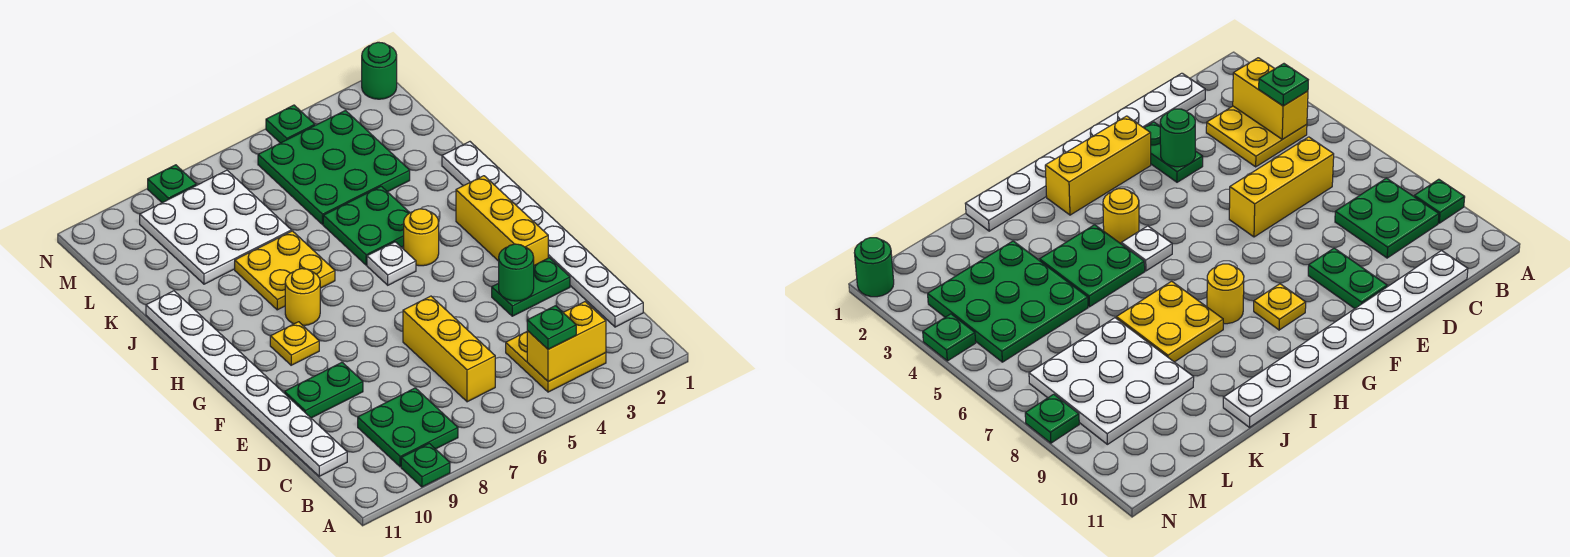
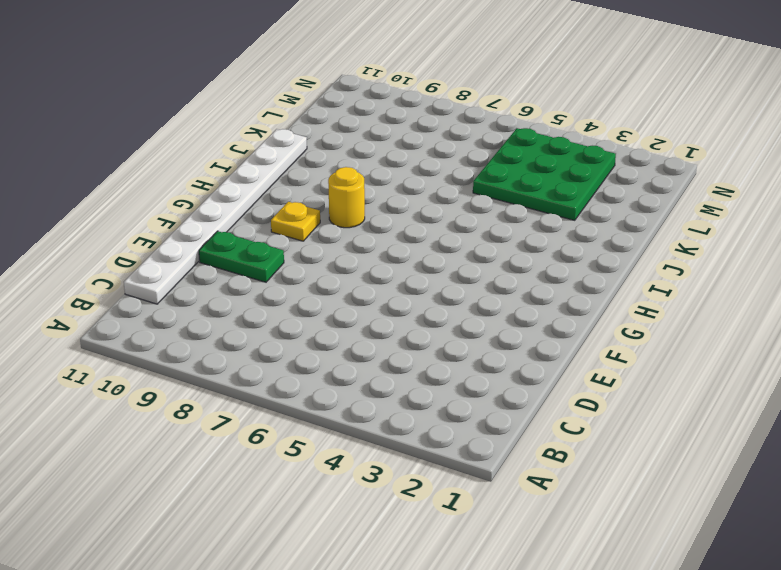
none -> green 1x1 plate [401,443,450,487]
none -> yellow 2x2 plate [506,332,606,392]
none -> green 2x2 plate [358,388,458,467]

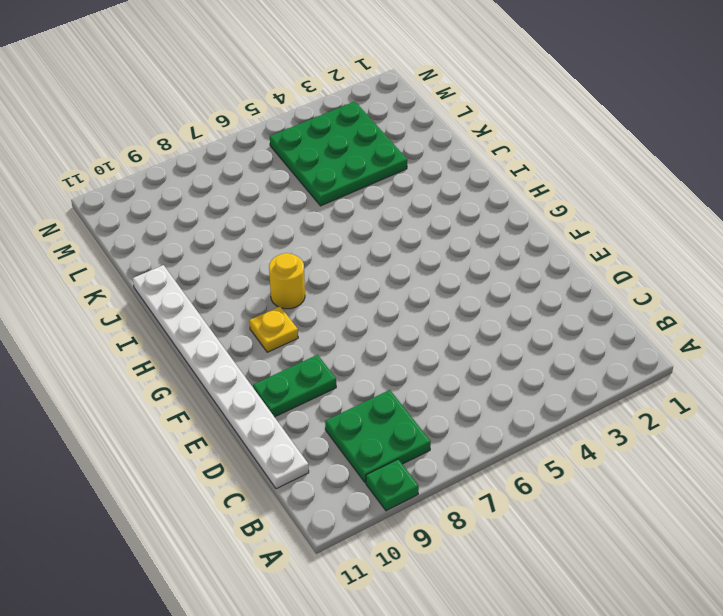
none -> yellow 2x2 plate [506,332,606,392]
none -> white 1x8 plate [442,142,643,327]
none -> yellow 1x3 brick [403,296,495,402]

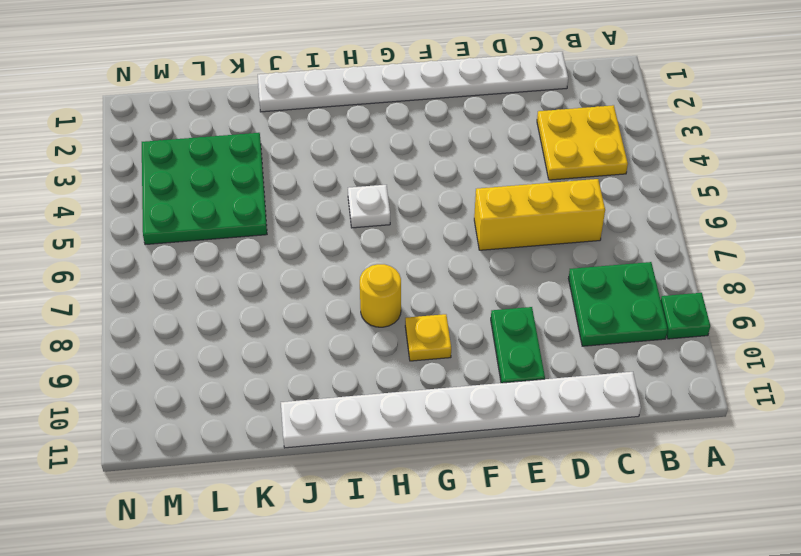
none -> green 1x2 plate [492,258,570,316]
none -> yellow 1x3 brick [456,176,548,265]
none -> yellow 1x1 round brick [404,209,439,266]

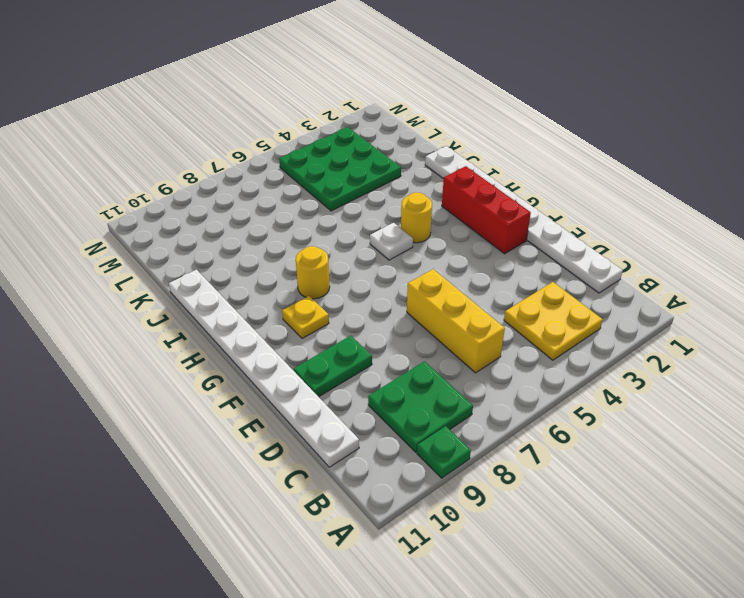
red 1x3 brick [442,166,531,254] -> yellow 1x3 brick [456,176,548,265]
none -> green 1x2 plate [492,258,570,316]
none -> green 2x2 plate [323,186,410,265]
none -> yellow 2x2 plate [235,231,335,310]

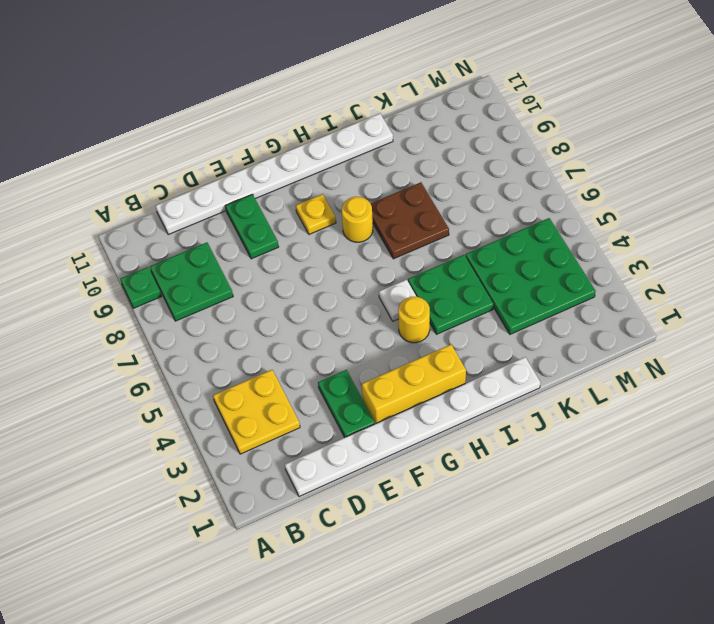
brown 2x2 plate [371,182,449,259] -> yellow 2x2 plate [235,231,335,310]
none -> yellow 1x3 brick [403,296,495,402]
none -> white 3x3 plate [140,170,291,284]
none -> green 1x1 round brick [362,42,397,99]

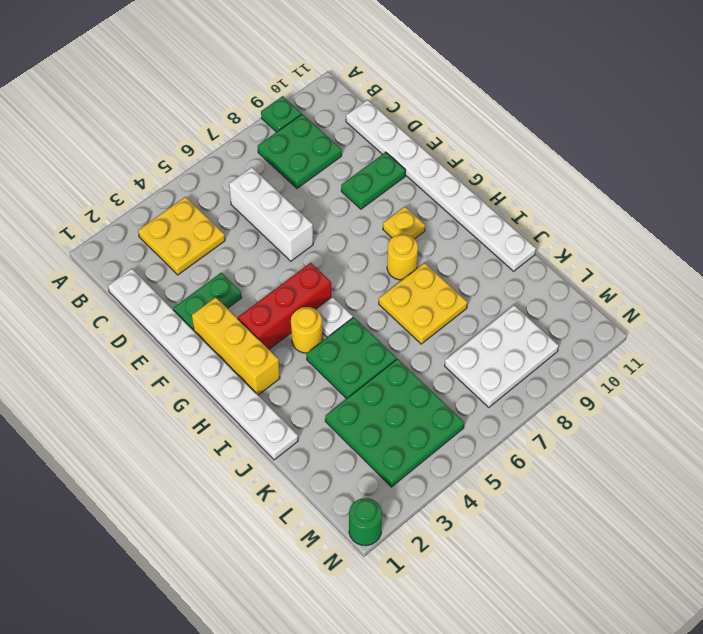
white 1x3 brick [229,167,313,261] -> yellow 1x3 brick [403,296,495,402]
red 1x3 brick [238,263,331,349] -> none
white 2x3 plate [445,305,559,407] -> white 3x3 plate [140,170,291,284]
none -> green 1x1 plate [266,105,315,143]
none -> green 1x1 plate [148,165,196,203]
none -> yellow 1x2 brick [527,302,606,382]

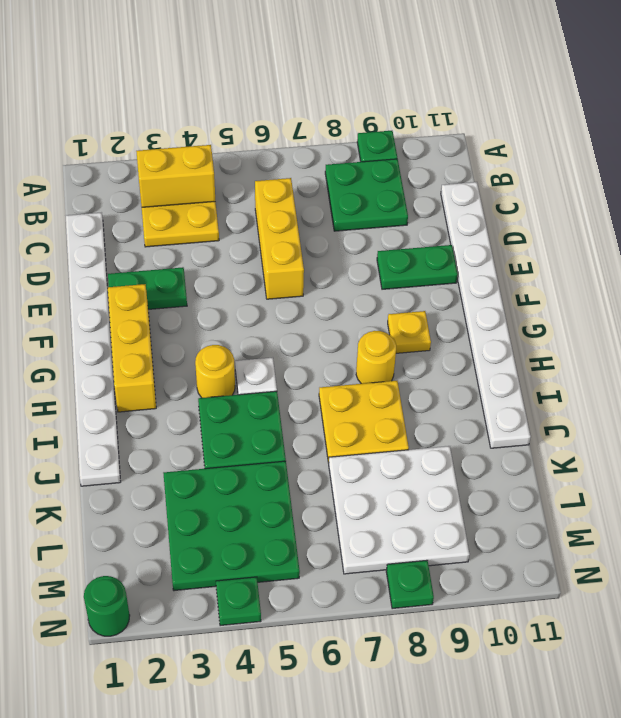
none -> green 1x1 round brick [499,244,534,301]
none -> green 1x1 plate [527,306,576,349]

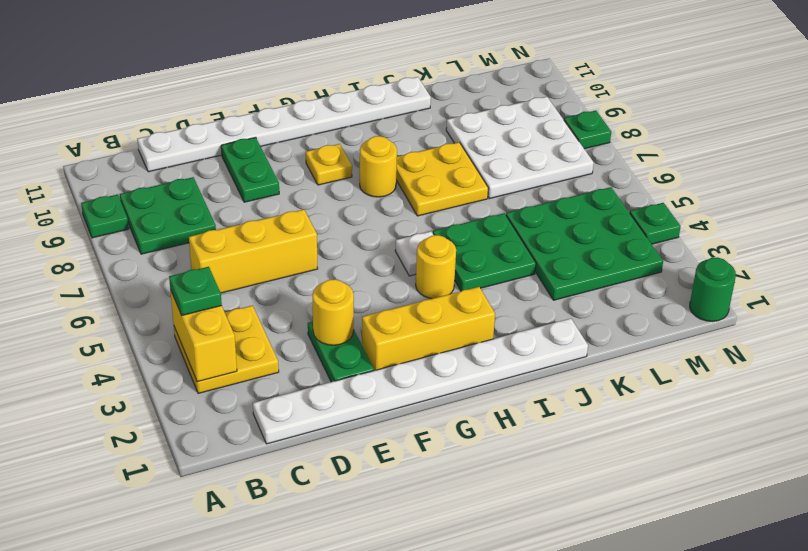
yellow 1x1 round brick [313,279,354,345] -> green 1x1 round brick [499,244,534,301]

